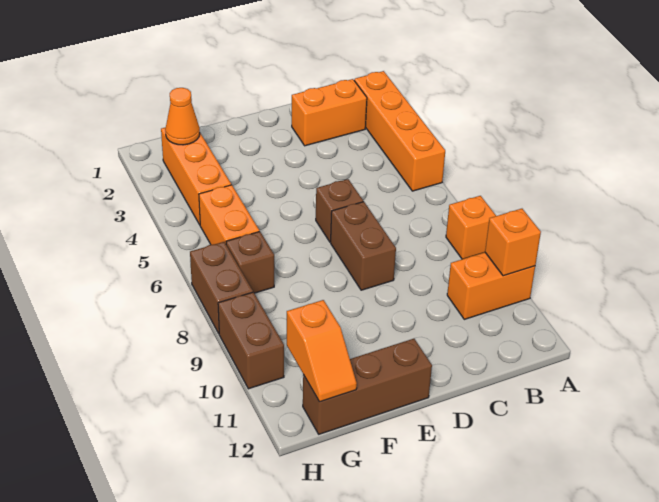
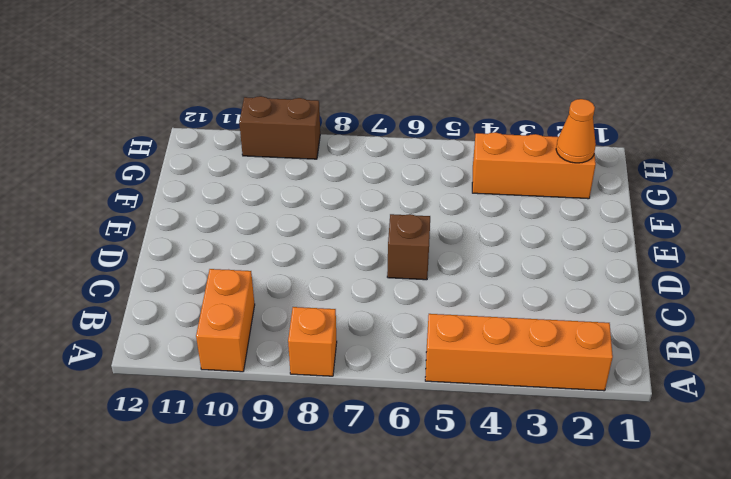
none -> orange 1x2 brick [292,79,367,146]
none -> brown 1x2 brick [331,202,396,290]
none -> brown 1x3 brick [303,339,432,434]

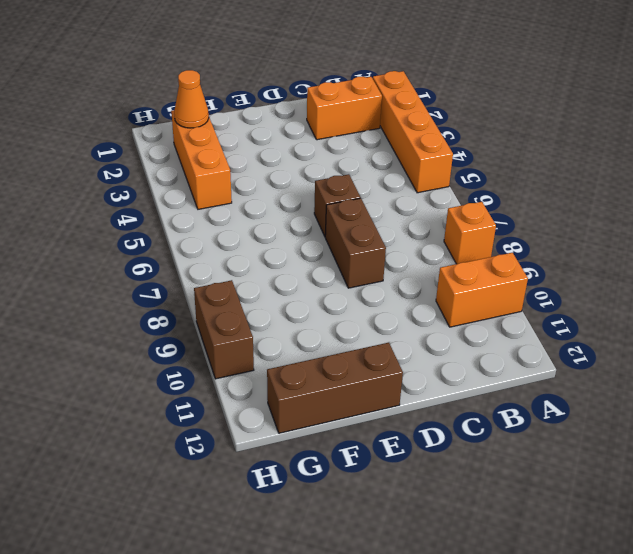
none -> orange 1x2 brick [199,185,259,245]
none -> brown 1x1 brick [226,231,274,293]
none -> brown 1x2 brick [190,242,253,333]

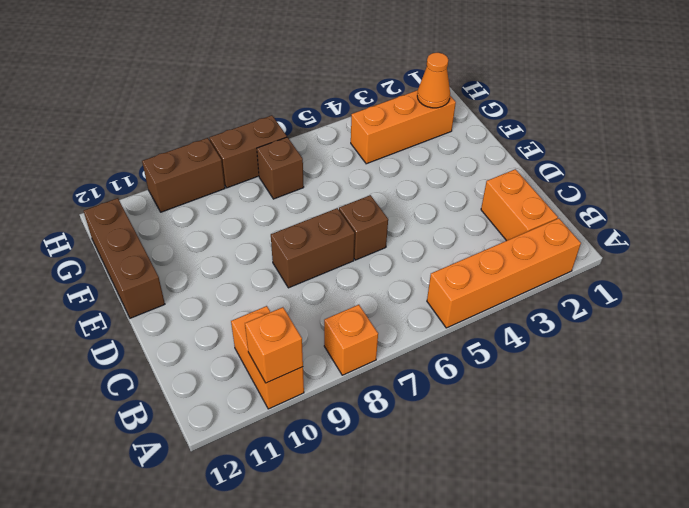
none -> orange 1x2 brick [199,185,259,245]
none -> orange 1x2 slope [287,300,357,402]

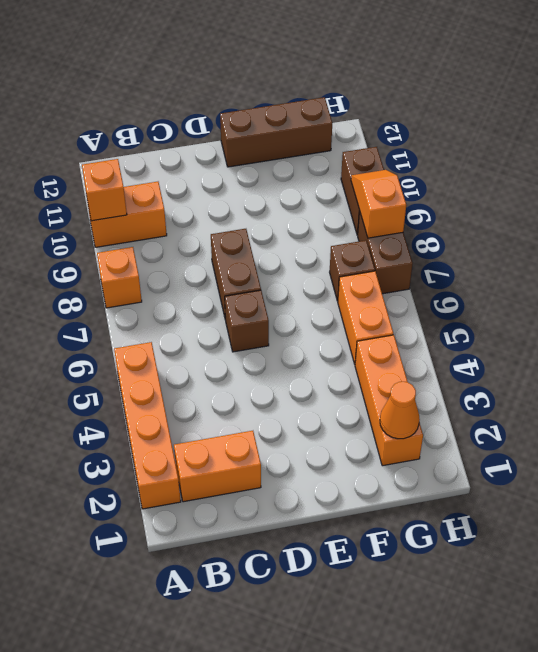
orange 1x2 slope [351,170,406,238] -> orange 1x2 slope moved to [287,300,357,402]

